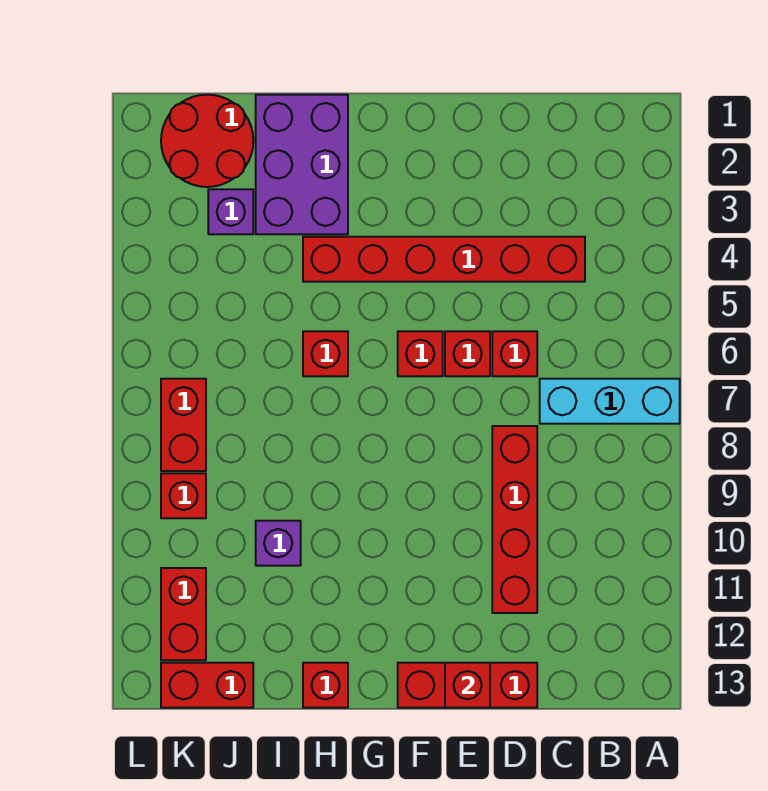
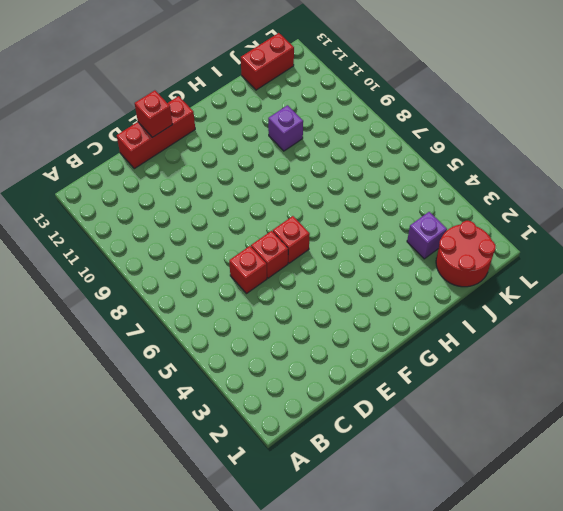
none -> cyan 1x3 brick [540,379,680,424]
none -> red 1x6 brick [303,237,585,282]
none -> red 1x4 brick [492,426,537,613]

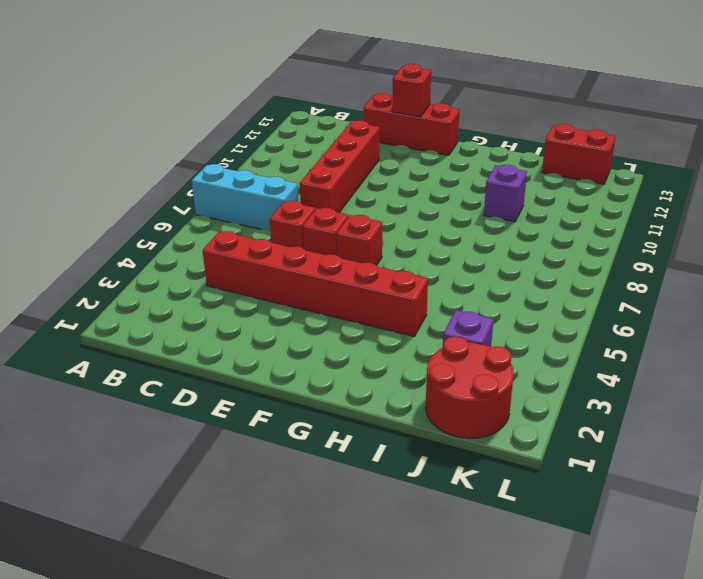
none -> purple 2x3 brick [256,95,348,234]
none -> red 1x1 brick [303,331,348,376]
none -> red 1x1 brick [303,663,348,708]

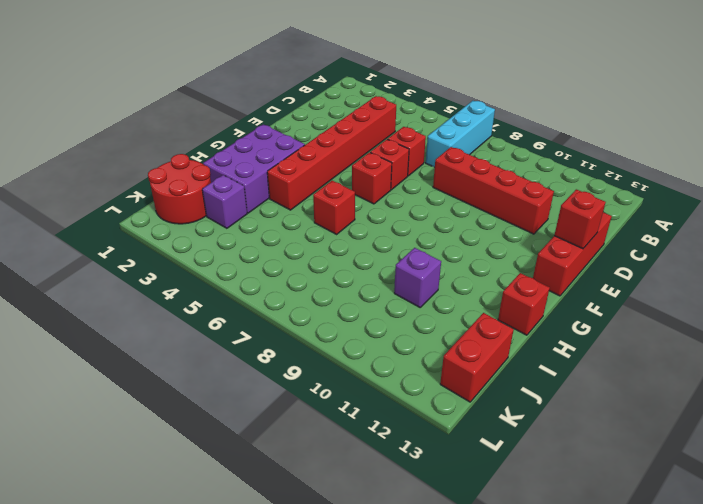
purple 2x3 brick [203,124,305,213] -> purple 2x3 brick turned to [256,95,348,234]
none -> red 1x2 brick [161,379,206,471]
none -> red 1x1 brick [161,473,206,518]
none -> red 1x2 brick [161,568,206,660]

